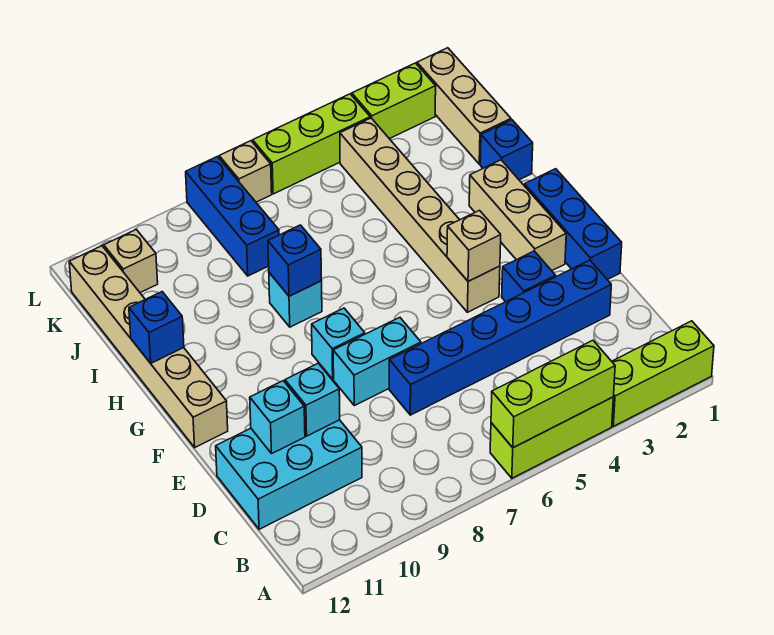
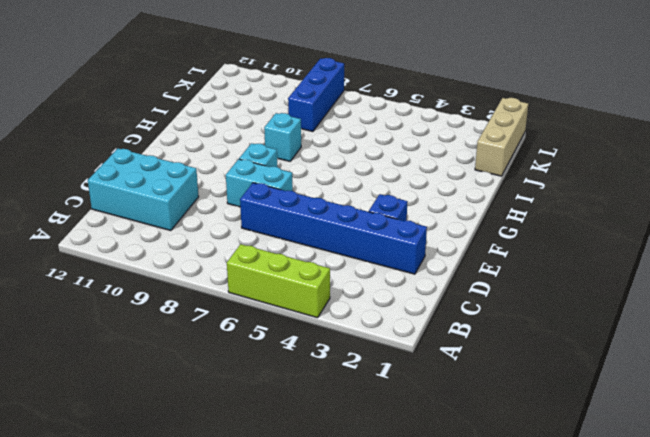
none -> lime 1x3 brick [612,321,714,426]
none -> blue 1x3 brick [525,169,622,280]
none -> tan 1x3 brick [469,160,566,271]

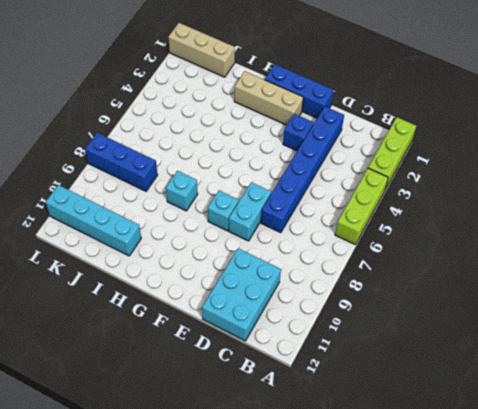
cyan 1x4 brick [46,185,141,256] -> tan 1x1 brick [104,230,158,293]
none -> tan 1x6 brick [340,118,500,312]
none -> tan 1x6 brick [69,246,228,447]
none -> blue 1x1 brick [480,120,533,180]

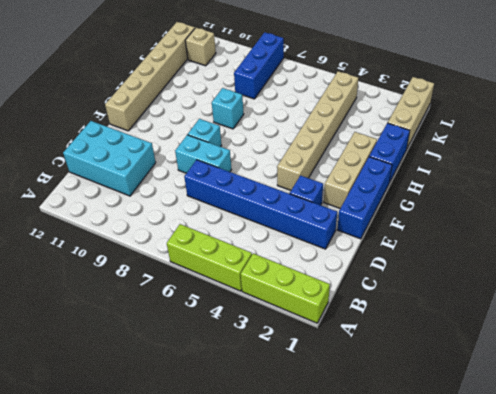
blue 1x2 brick [369,123,410,183] -> blue 1x1 brick [480,120,533,180]
none -> lime 1x2 brick [352,63,436,139]
none -> lime 1x3 brick [253,94,370,194]
none -> tan 1x1 brick [219,141,272,202]

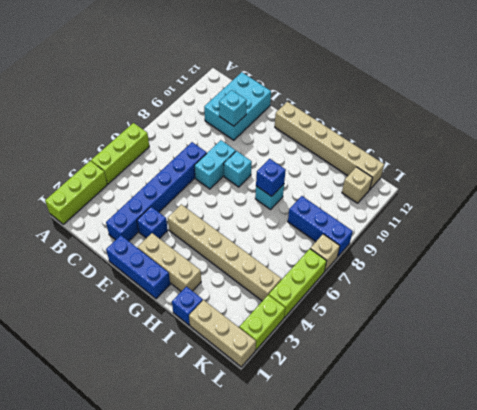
none -> lime 1x3 brick [491,340,615,448]
none -> cyan 1x1 brick [250,381,305,453]
none -> tan 1x1 brick [447,210,501,281]

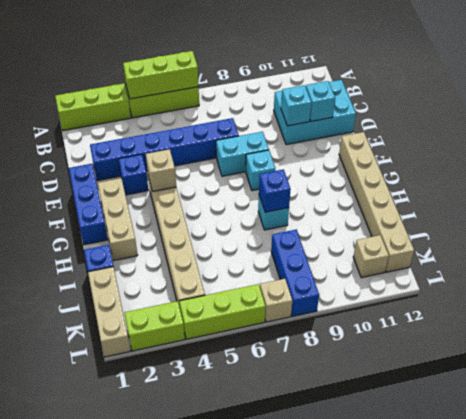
none -> blue 1x1 brick [129,292,184,363]

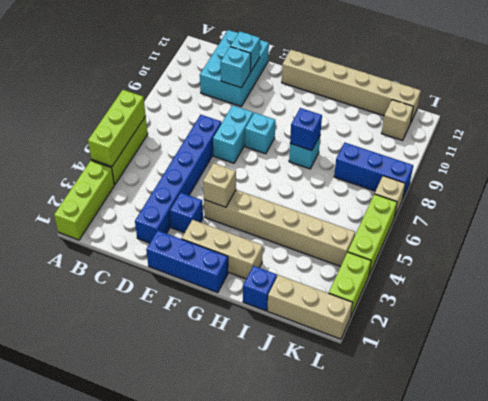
none -> blue 1x1 brick [129,292,184,363]

